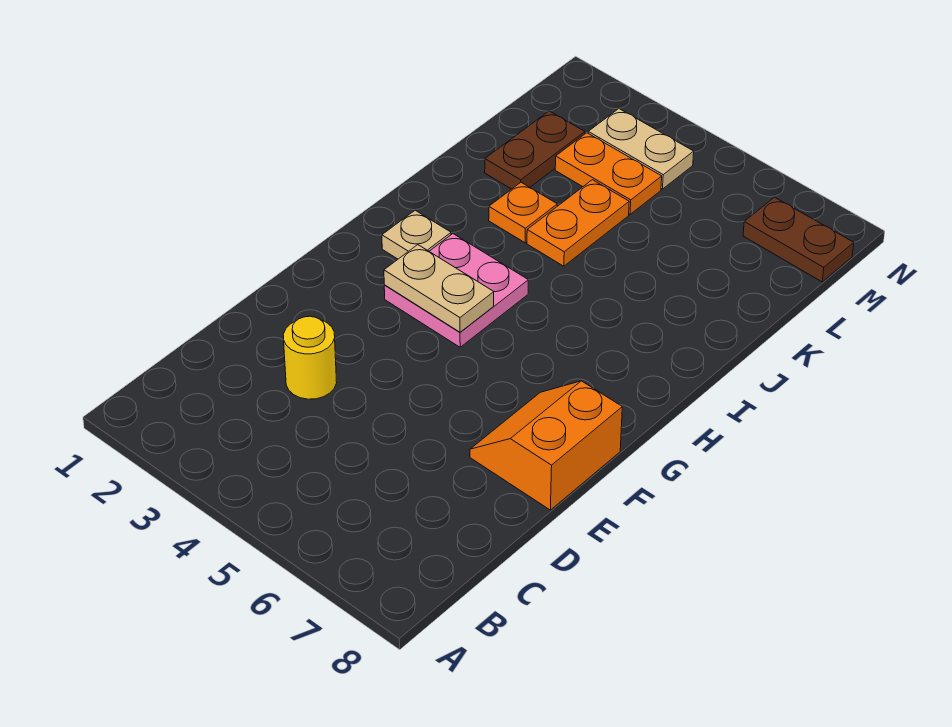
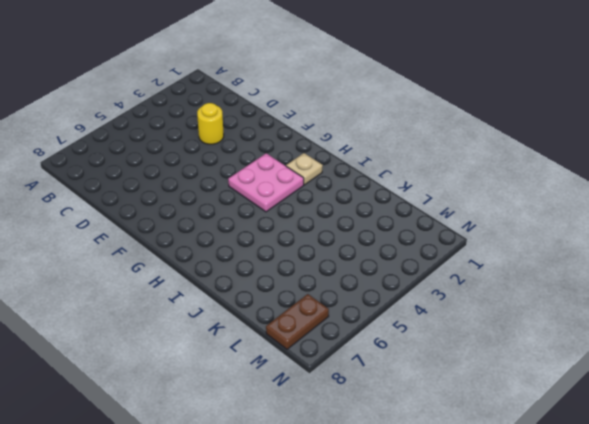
none -> orange 2x2 slope [470,381,622,510]
none -> orange 1x1 plate [489,183,557,243]

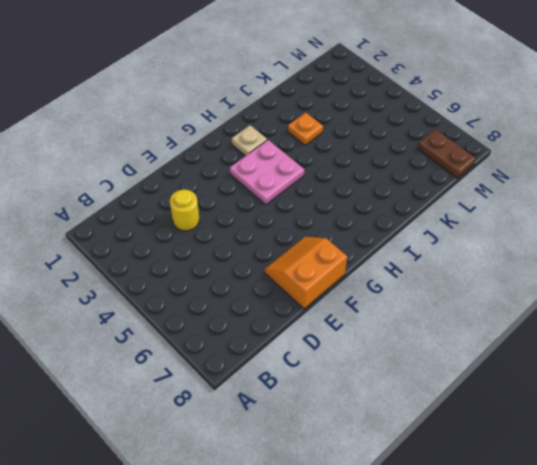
none -> orange 1x2 plate [527,180,629,266]
none -> brown 1x2 plate [485,111,585,189]

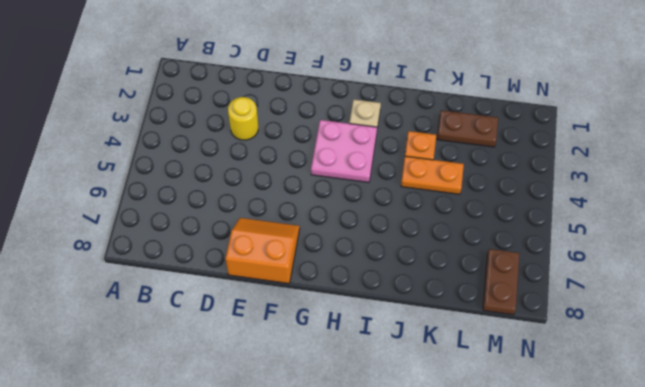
none -> orange 1x2 plate [555,133,662,214]
none -> tan 1x2 plate [588,109,694,189]

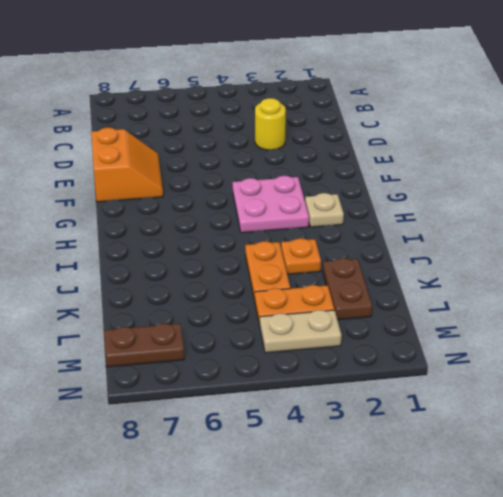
none -> tan 1x2 plate [384,245,494,332]

